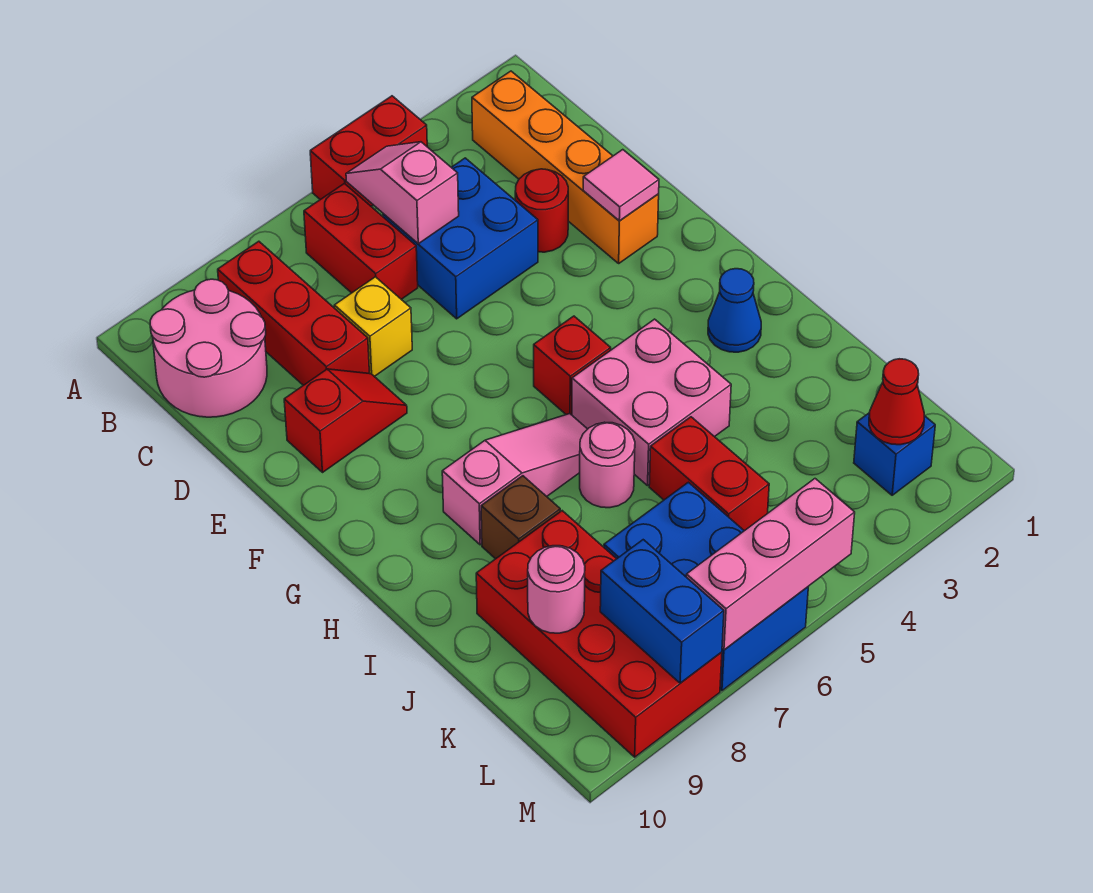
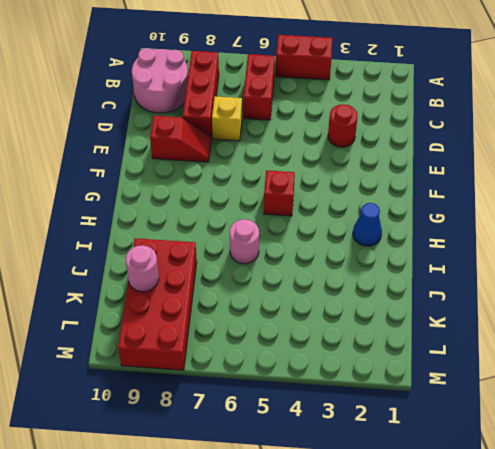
none -> orange 1x4 brick [472,71,659,263]
none -> blue 2x2 brick [383,158,538,319]
none -> pink 2x2 brick [572,319,731,486]

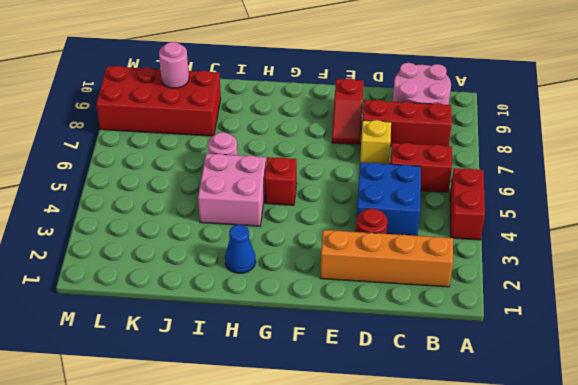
none -> pink 1x3 slope [442,414,587,545]
none -> brown 1x1 brick [481,476,560,559]
none -> red 1x2 brick [649,417,769,531]

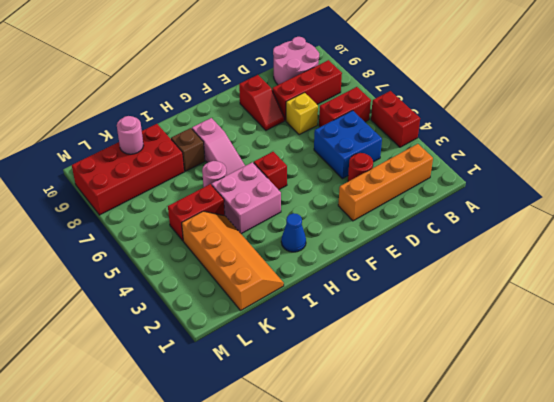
orange 2x4 slope [182,211,284,310] -> none
none -> blue 2x3 brick [604,482,808,691]
none -> blue 1x1 brick [854,413,935,495]
none -> pink 1x2 slope [346,142,459,244]

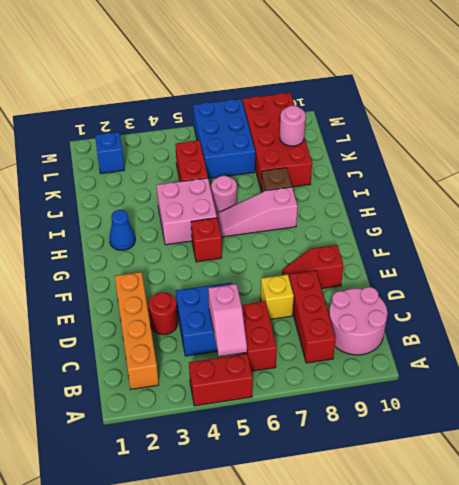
none -> pink 1x1 tile [583,150,659,221]
none -> red 1x1 cone [869,359,924,445]
none -> blue 1x2 brick [600,540,724,683]

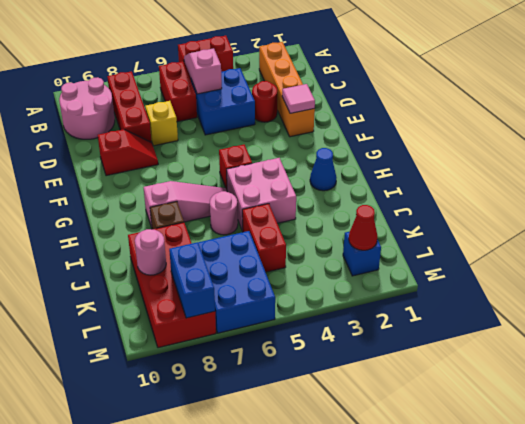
none -> pink 1x3 brick [686,479,855,650]

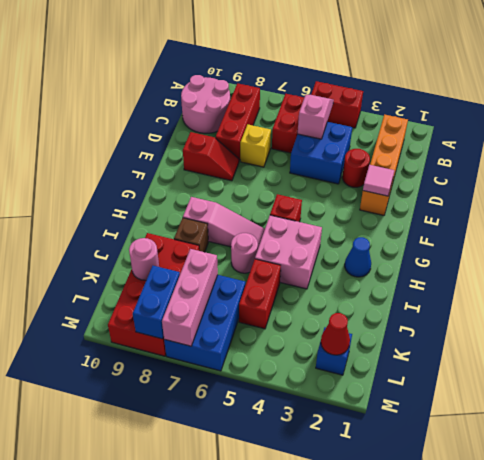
pink 1x3 brick [162,249,218,346] -> pink 1x3 brick turned to [686,479,855,650]

